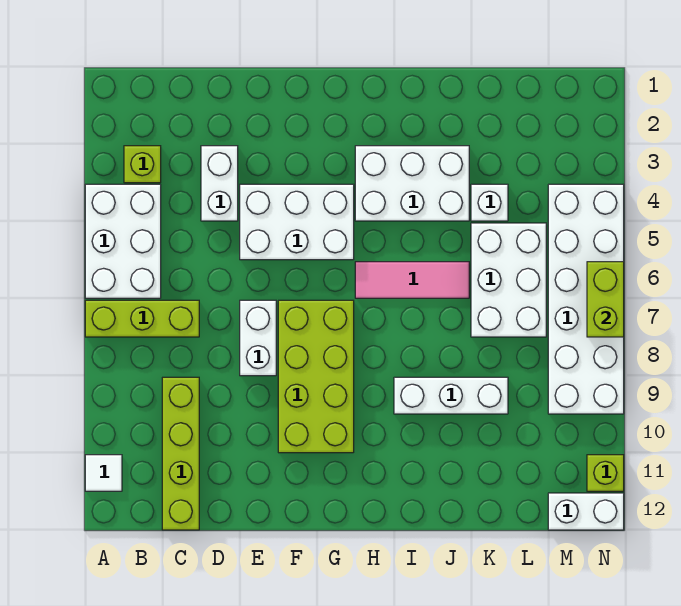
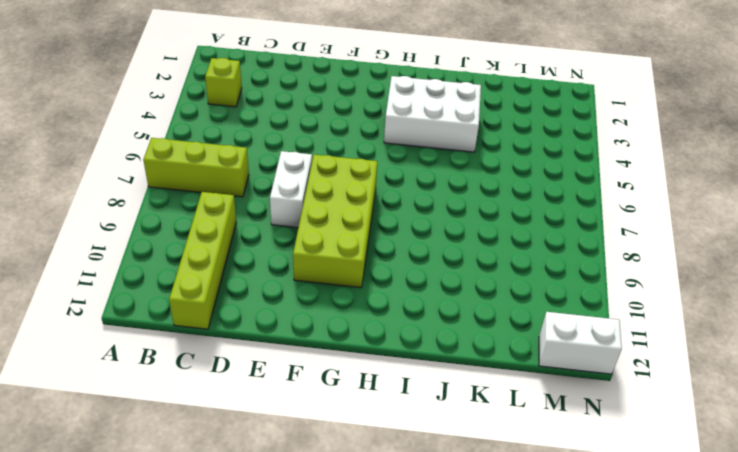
none -> white 2x3 brick [85,184,161,298]
none -> white 1x1 tile [85,455,122,491]
none -> white 1x2 brick [201,146,238,221]

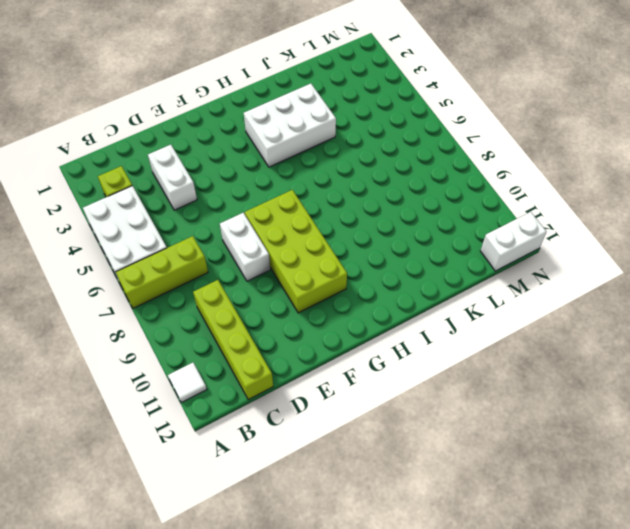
none -> white 2x3 brick [240,184,354,260]
none -> pink 1x3 tile [355,262,469,298]
none -> white 1x3 brick [394,377,508,414]

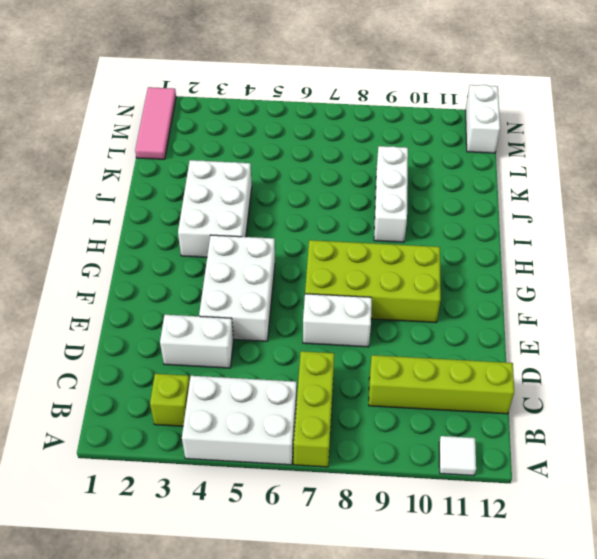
pink 1x3 tile [135,87,176,159] -> pink 1x3 tile moved to [355,262,469,298]
none -> white 1x1 brick [471,184,508,221]
none -> white 2x3 brick [471,223,546,337]
none -> white 2x6 brick [548,184,624,414]

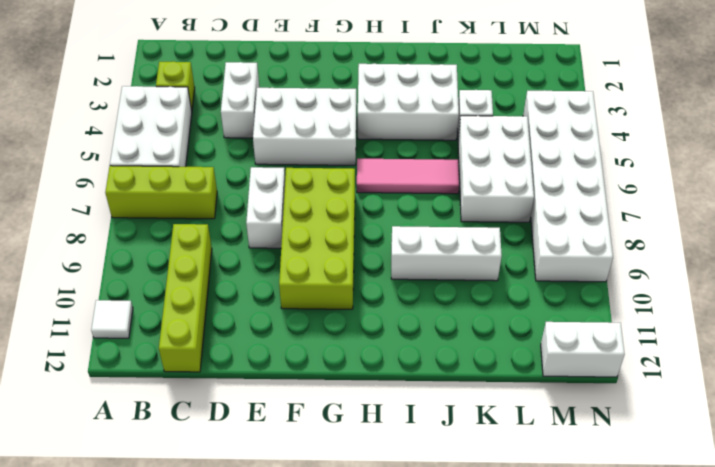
none -> lime 1x1 brick [587,455,624,491]
none -> lime 1x2 brick [587,262,624,337]

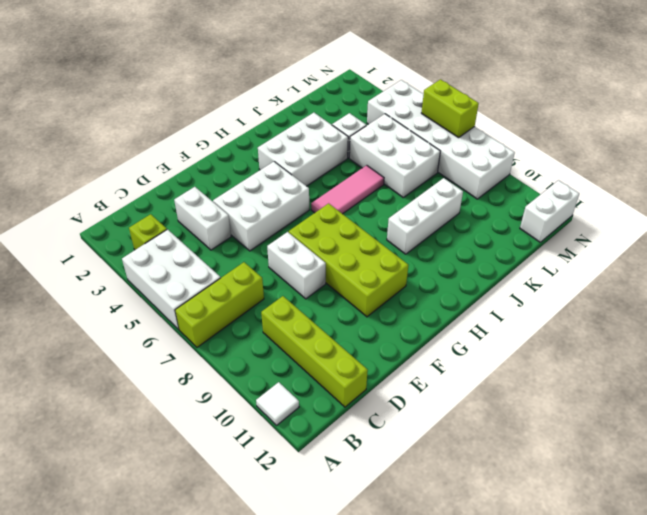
none -> lime 1x1 brick [587,455,624,491]

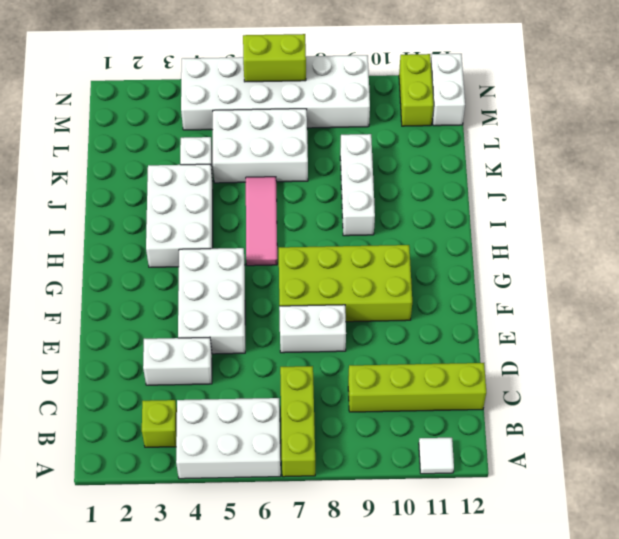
lime 1x2 brick [399,54,434,126] -> lime 1x1 brick [587,455,624,491]

